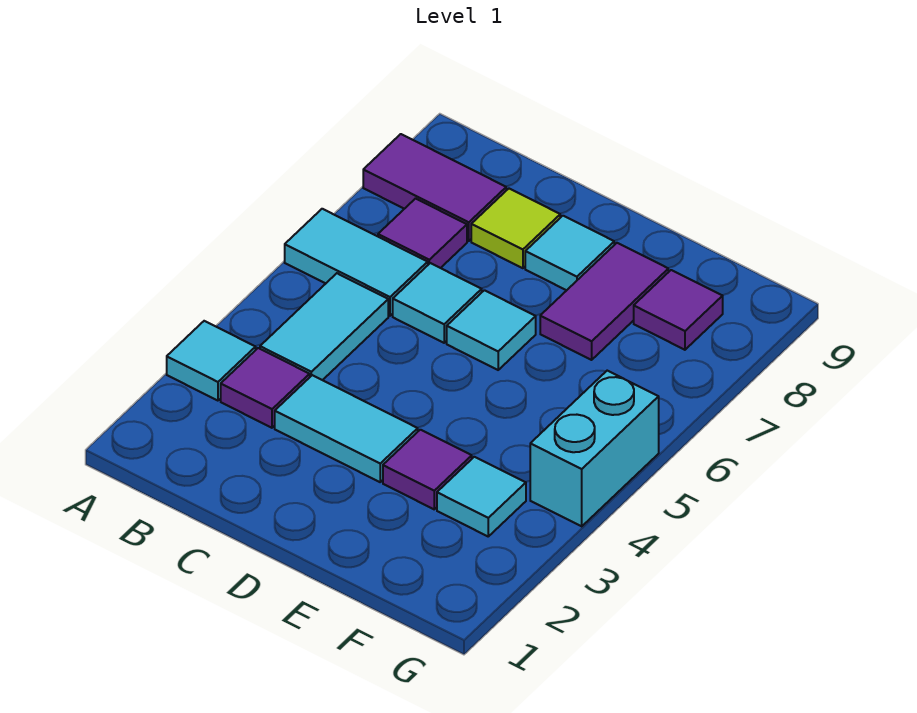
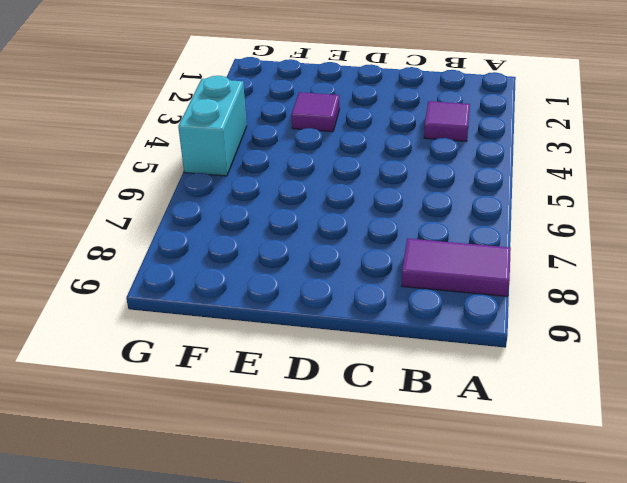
none -> cyan 1x1 tile [167,321,256,401]
none -> cyan 1x2 tile [285,209,428,316]
none -> cyan 1x2 tile [260,273,388,380]

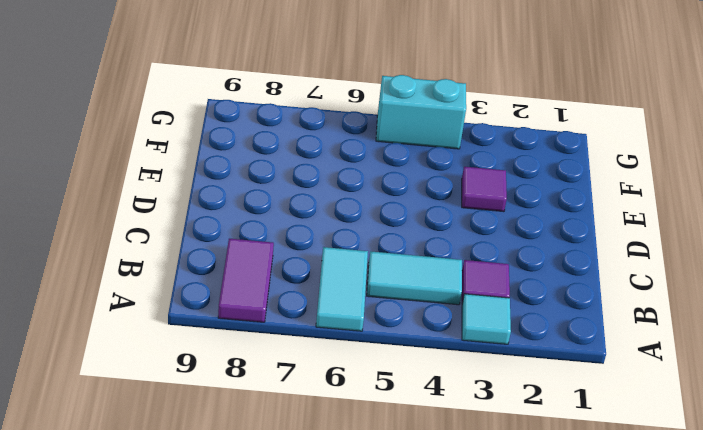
none -> purple 1x1 tile [378,199,467,268]
none -> cyan 1x2 tile [275,375,418,482]
none -> cyan 1x1 tile [393,263,482,343]

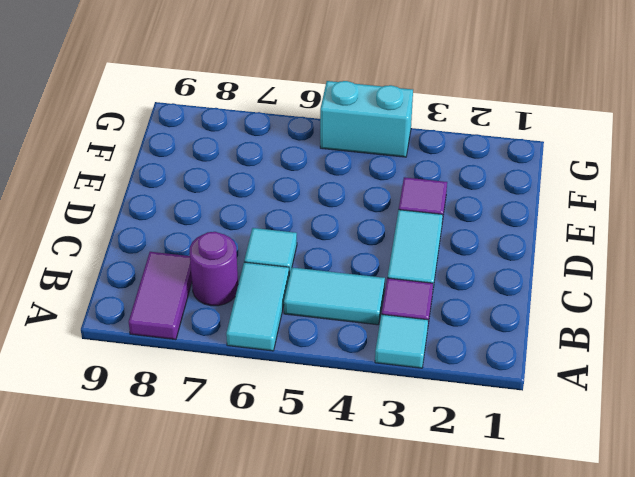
purple 1x1 round brick [190,232,238,306] -> purple 1x1 tile [378,199,467,268]
none -> lime 1x1 tile [471,189,560,268]
none -> cyan 1x1 tile [447,290,536,370]
none -> cyan 1x1 tile [525,216,614,290]

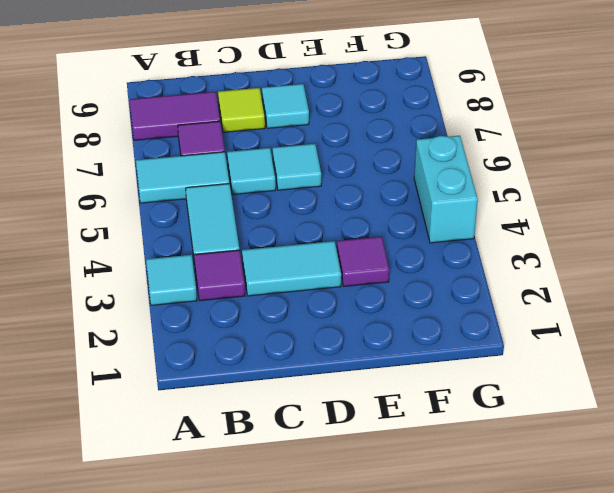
none -> purple 1x2 tile [540,243,668,360]
none -> cyan 1x1 tile [437,457,526,536]
none -> purple 1x1 tile [634,270,723,350]

